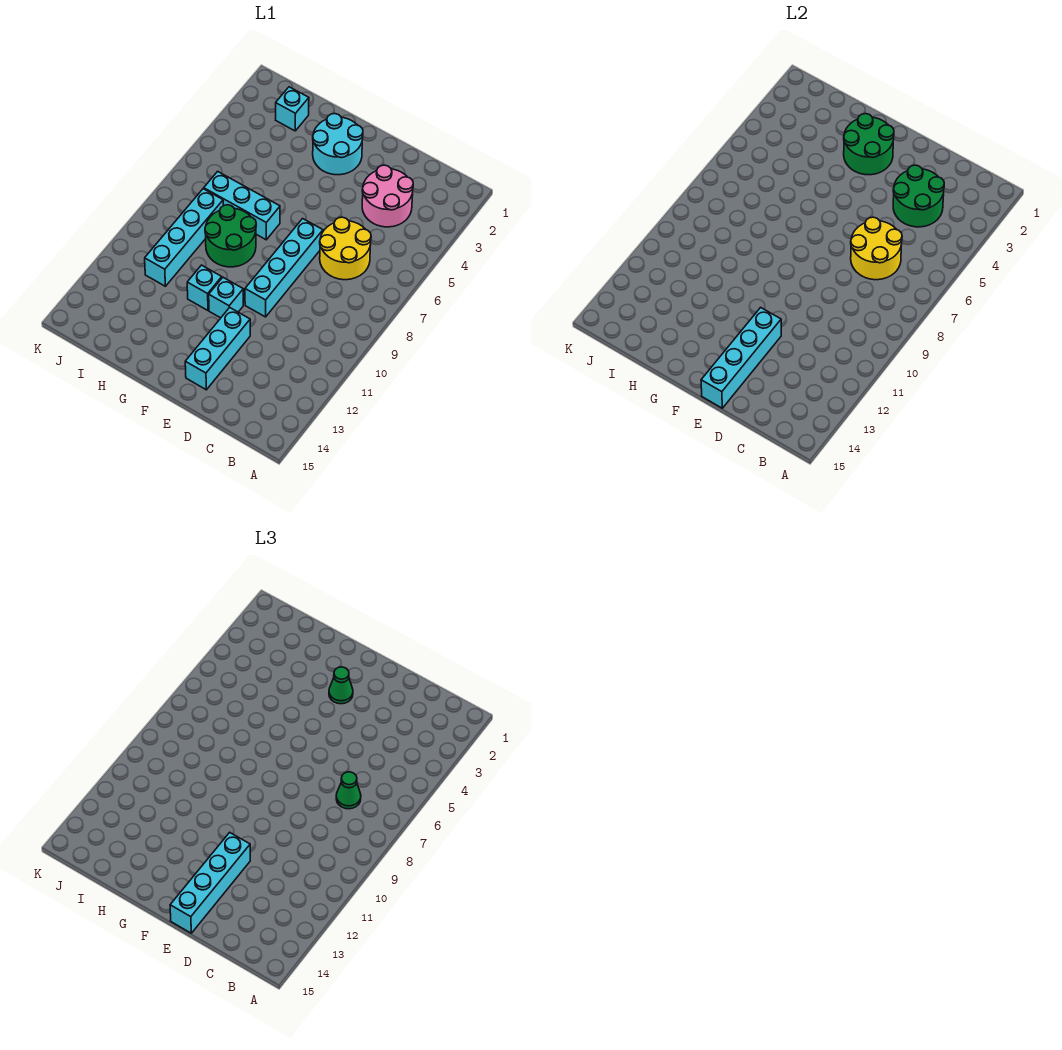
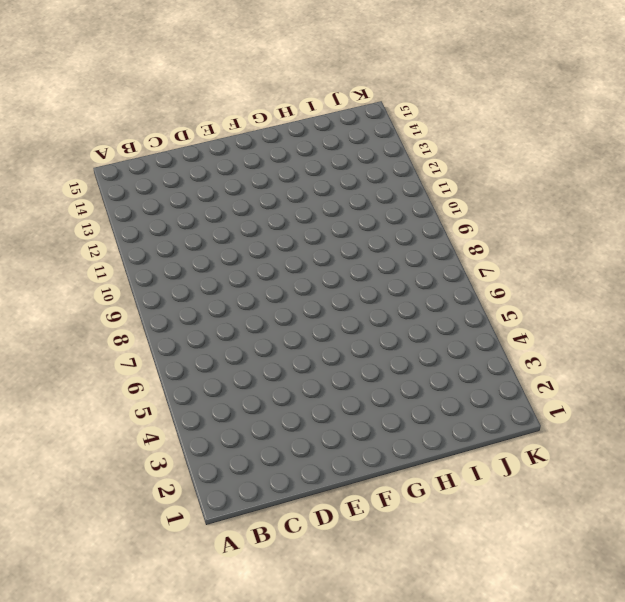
none -> pink 2x2 round brick [362,165,413,227]
none -> yellow 2x2 round brick [320,217,371,280]
none -> cyan 1x4 brick [245,219,323,317]

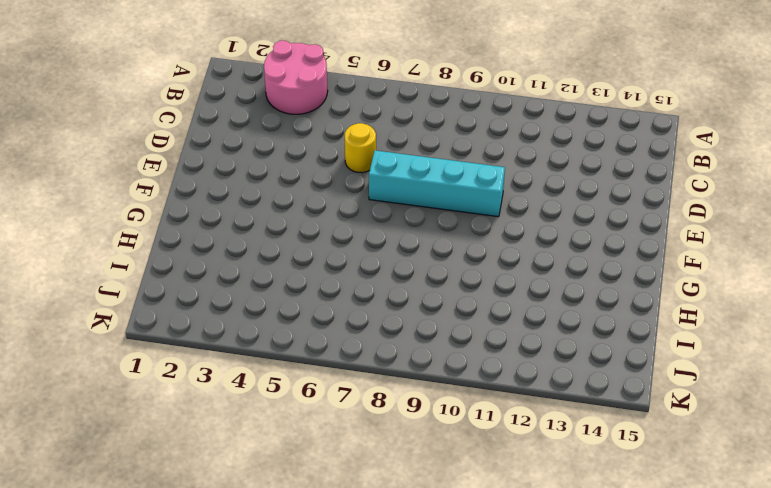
pink 2x2 round brick [264,41,328,114] -> pink 2x2 round brick moved to [362,165,413,227]
yellow 1x1 round brick [345,123,376,173] -> yellow 2x2 round brick [320,217,371,280]
none -> cyan 1x3 brick [185,307,250,390]
none -> cyan 2x2 round brick [313,114,363,175]
none -> cyan 1x1 brick [209,278,243,318]

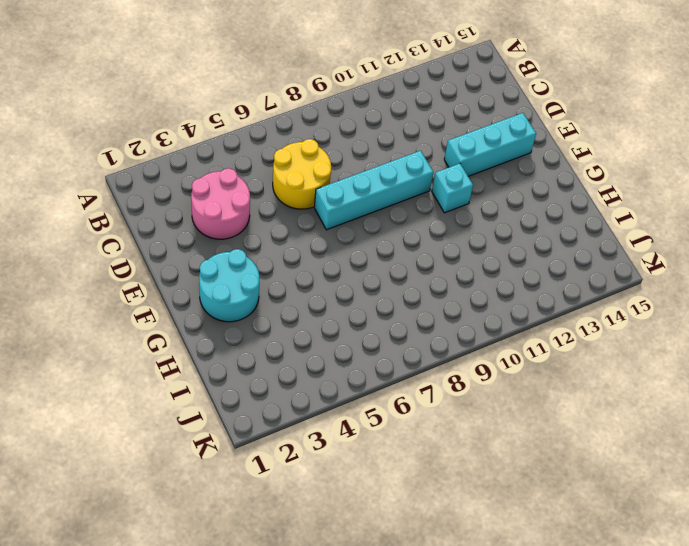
none -> cyan 1x3 brick [204,171,280,240]
none -> green 2x2 round brick [205,205,256,267]
none -> cyan 1x1 brick [187,265,222,310]

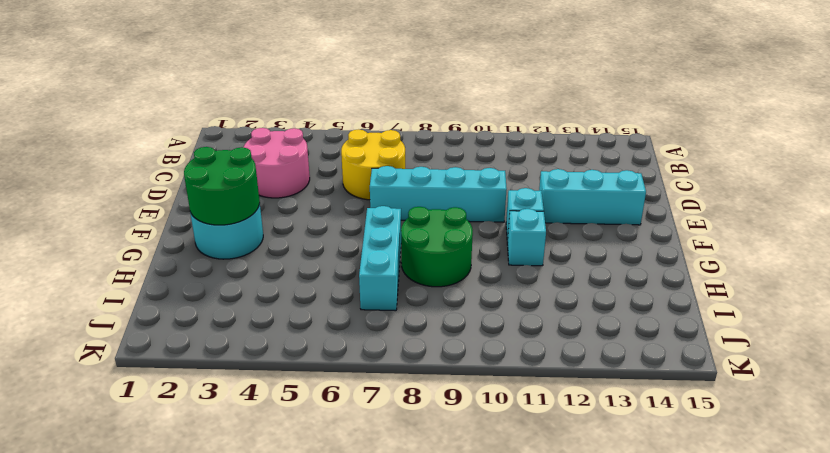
none -> cyan 1x1 brick [276,87,309,131]
none -> cyan 1x4 brick [145,189,223,286]
none -> green 2x2 round brick [893,165,944,227]

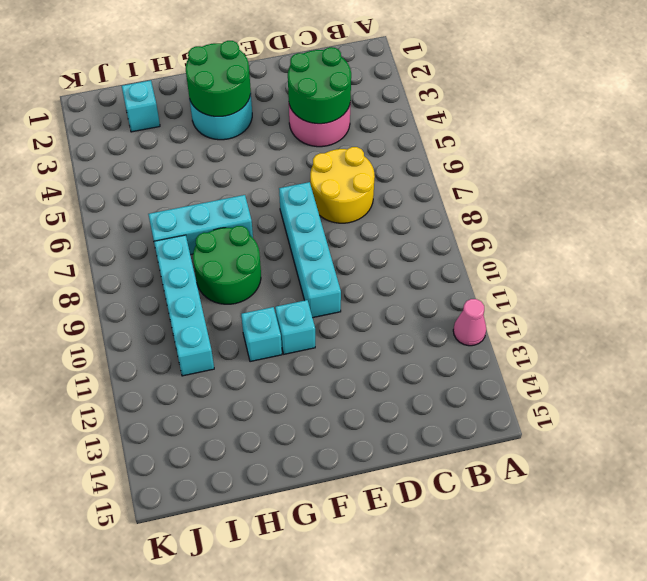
pink 1x1 cone [453,299,486,346] -> none
none -> cyan 1x3 brick [185,307,250,390]
none -> yellow 2x2 round brick [851,217,902,280]
none -> cyan 1x4 brick [701,307,781,408]

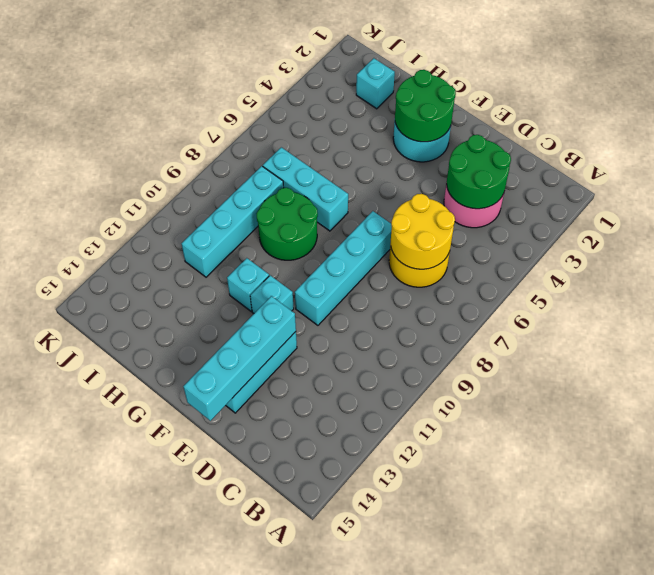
none -> green 1x1 cone [336,772,361,809]
none -> cyan 1x4 brick [170,832,250,933]
none -> green 1x1 cone [329,667,353,704]

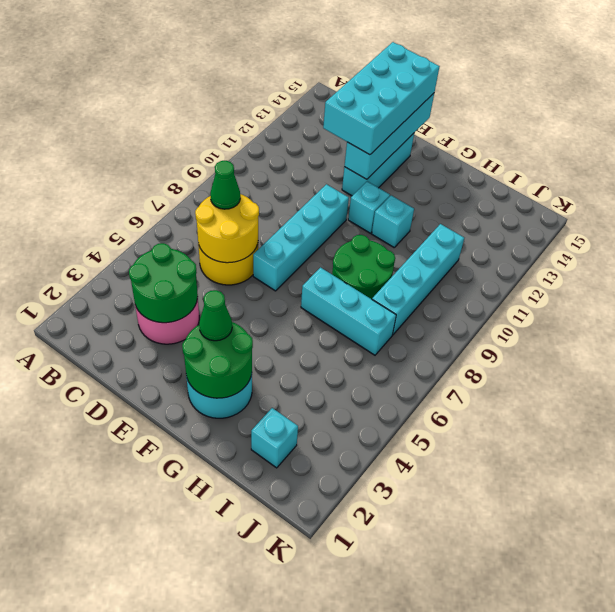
cyan 2x4 brick [323,42,440,155] -> cyan 1x4 brick [170,832,250,933]

